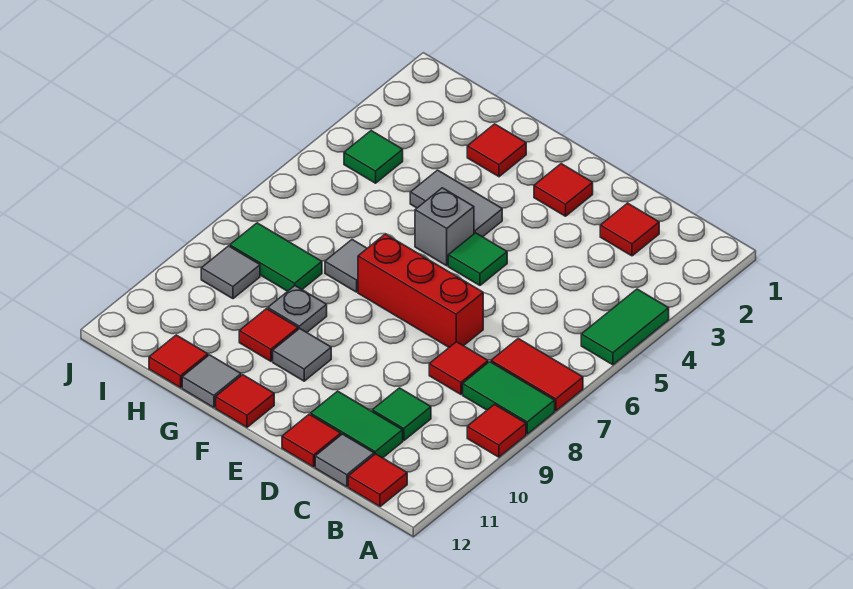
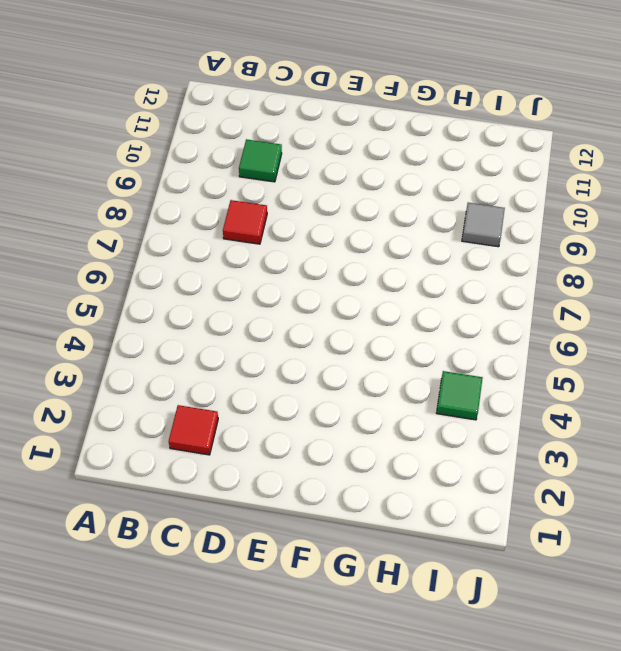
none -> green 1x2 tile [581,289,669,365]
none -> red 1x2 tile [491,339,583,411]
none -> green 1x2 tile [463,362,555,434]

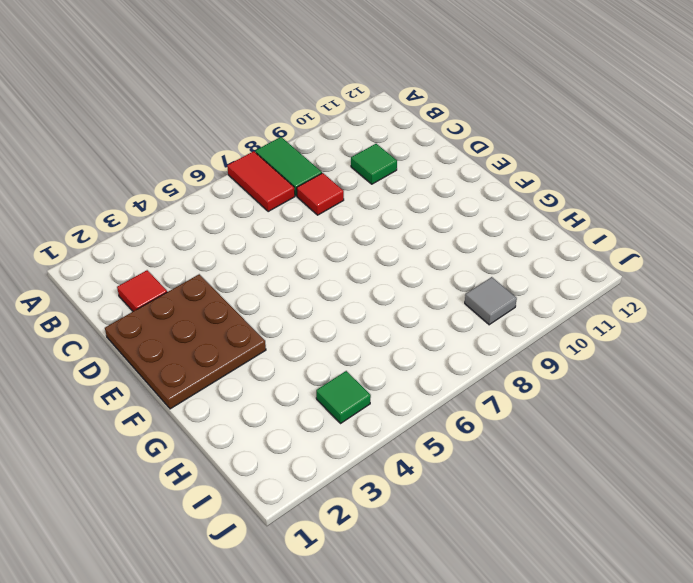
brown 3x3 plate [105,274,266,409] -> red 1x1 tile [534,164,593,216]
none -> green 1x2 tile [581,289,669,365]
none -> red 1x1 tile [467,405,526,457]
none -> red 1x1 tile [348,454,407,507]

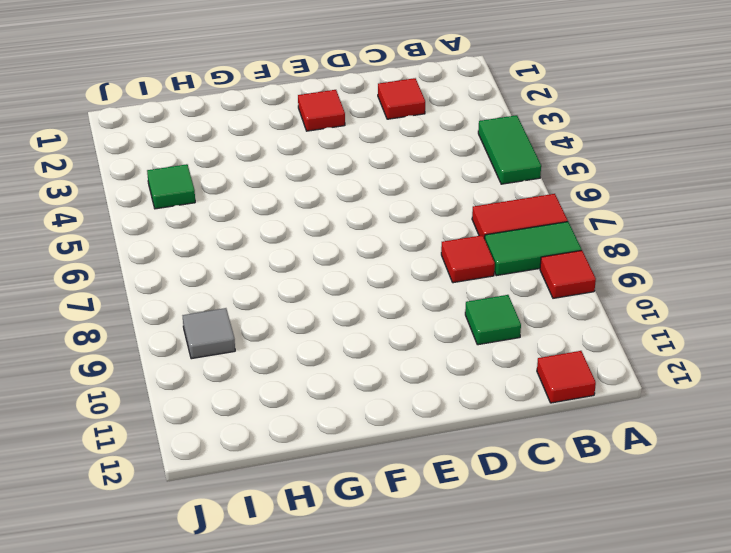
none -> green 1x2 tile [311,391,403,458]
none -> grey 1x1 tile [315,434,374,487]
none -> red 1x3 brick [358,234,483,347]

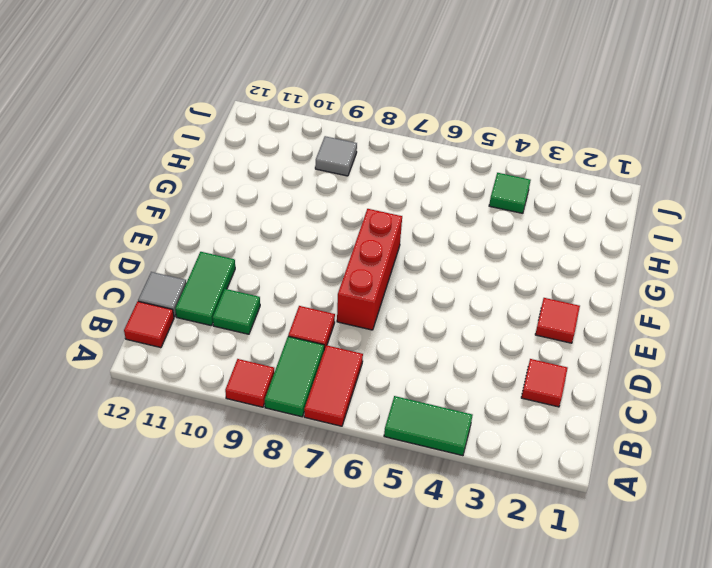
none -> red 1x1 tile [282,414,341,467]
none -> green 1x1 tile [448,233,507,285]
none -> grey 1x2 tile [410,170,502,237]

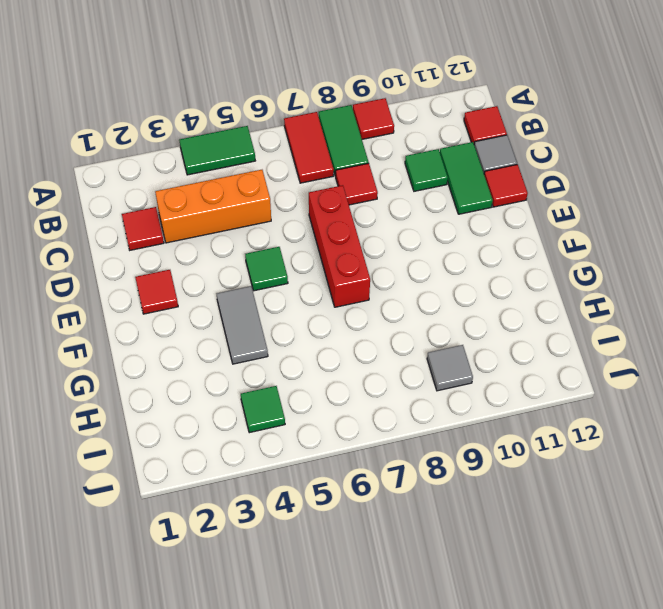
orange 1x3 brick [155,170,271,243] -> none
none -> grey 1x1 brick [415,188,474,266]
none -> grey 1x1 tile [273,328,331,381]
none -> red 1x1 tile [216,375,274,427]

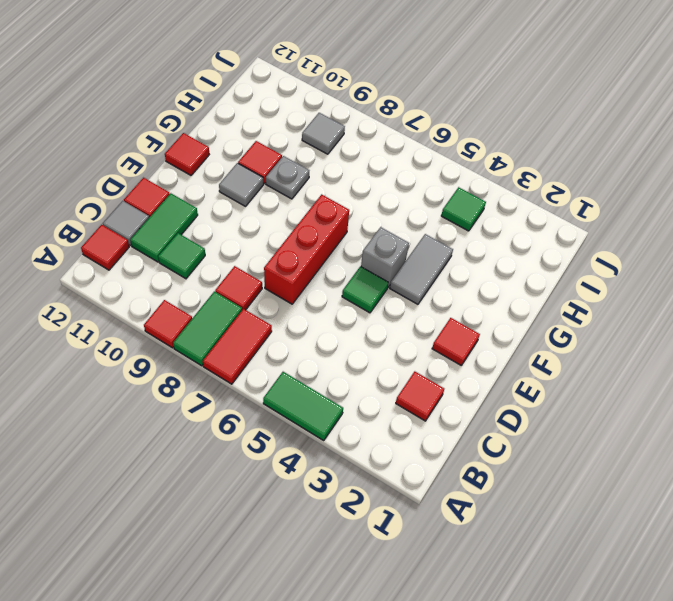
none -> red 1x1 tile [467,124,526,177]
none -> grey 1x1 tile [325,240,367,292]
none -> grey 1x1 tile [182,355,241,408]

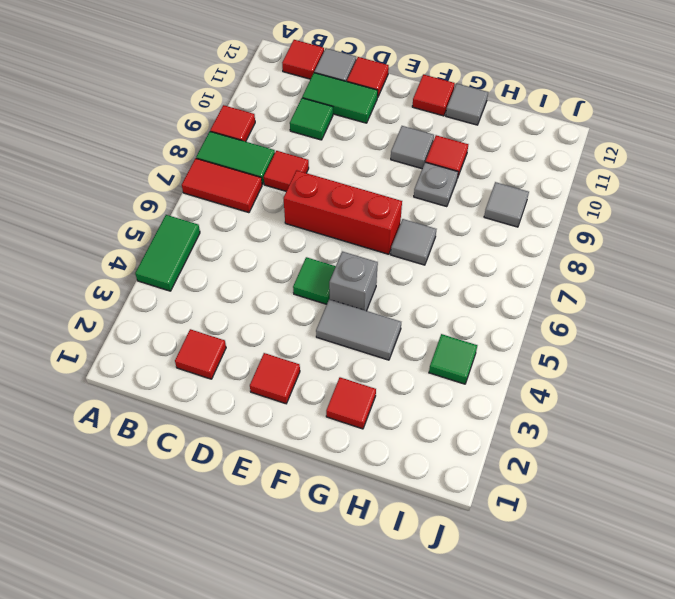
none -> green 1x2 tile [230,223,322,291]
none -> red 1x1 tile [149,335,208,388]

